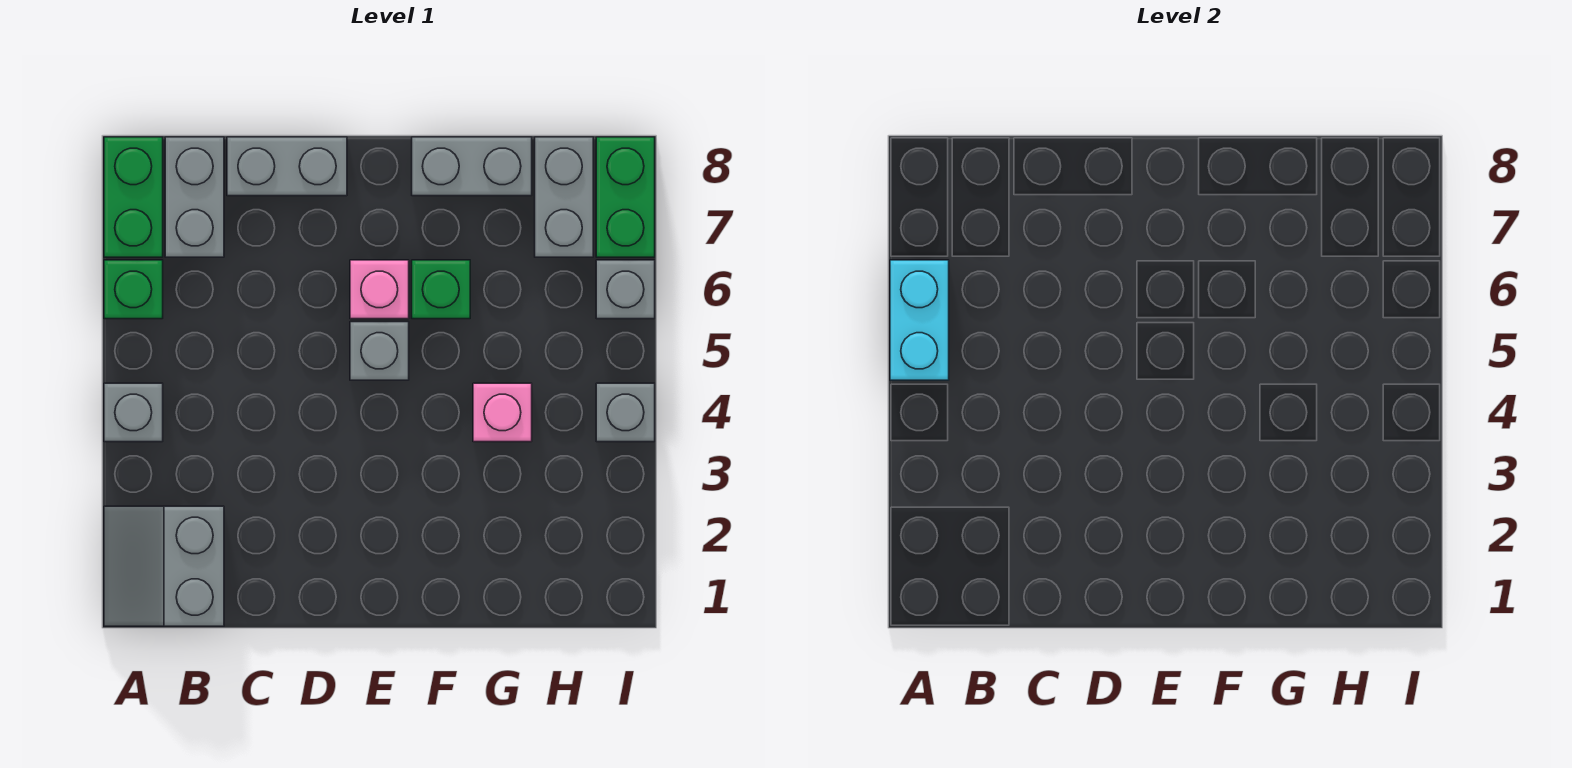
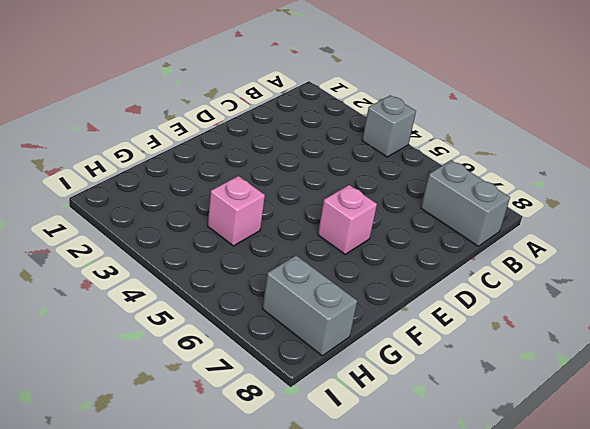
none -> grey 2x2 slope [104,506,224,626]
none -> green 1x1 brick [104,260,163,319]
none -> green 1x2 brick [104,137,163,257]

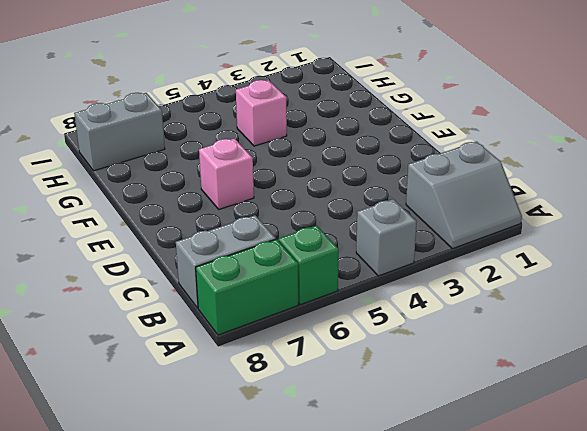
none -> grey 1x2 brick [227,137,347,196]
none -> grey 1x1 brick [350,322,409,380]
none -> green 1x1 brick [412,260,470,319]

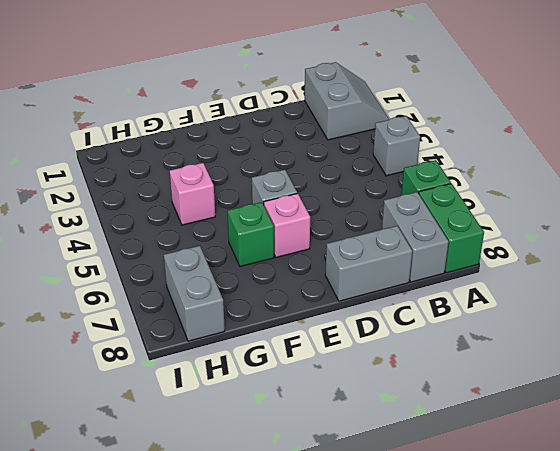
none -> grey 1x2 brick [412,137,532,196]
none -> grey 1x1 brick [596,383,655,442]
none -> grey 1x1 brick [596,260,655,319]

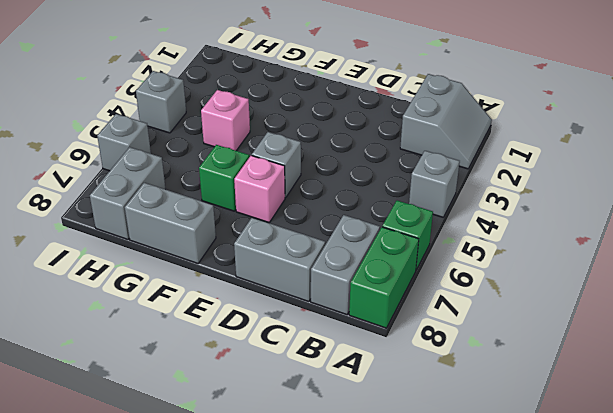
none -> green 1x2 brick [596,137,655,257]
none -> cyan 1x2 brick [890,260,949,380]

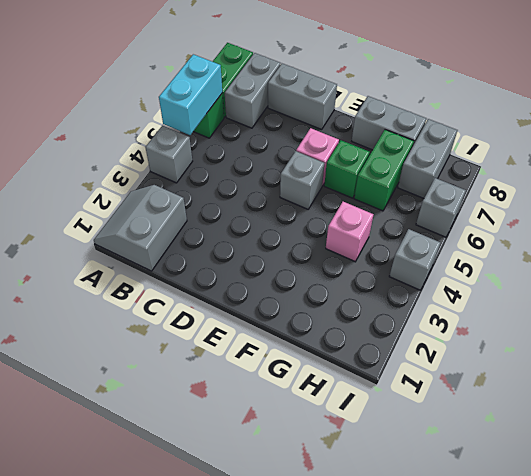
green 1x2 brick [354,130,414,211] -> green 1x2 brick moved to [596,137,655,257]

